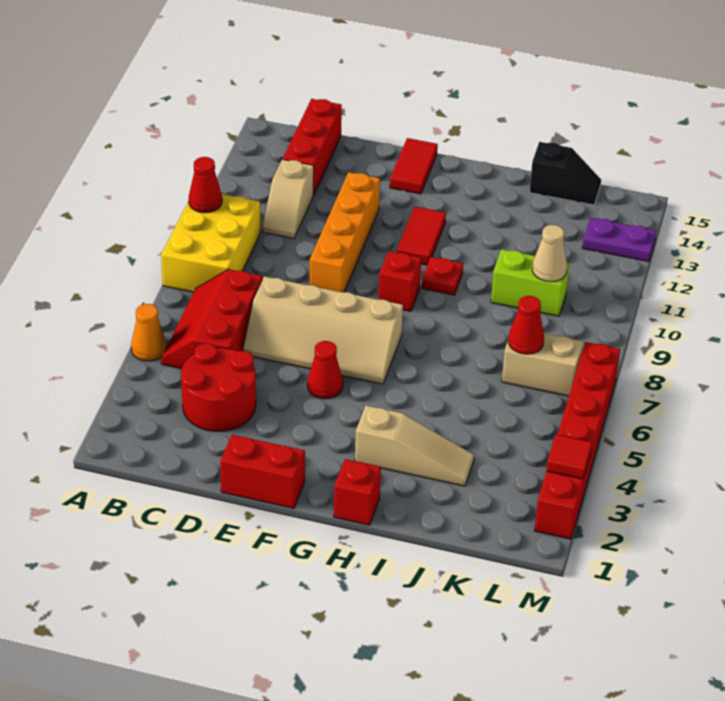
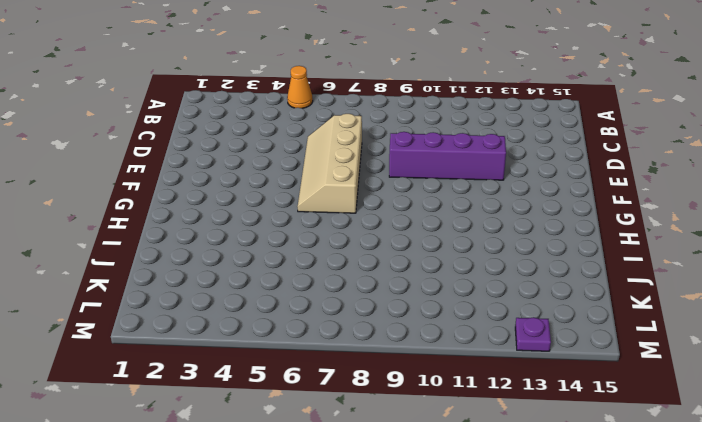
purple 1x4 brick [389,132,506,180] -> orange 1x4 brick [310,172,380,292]
purple 1x1 plate [515,317,551,351] -> purple 1x2 plate [582,218,656,262]
none -> yellow 2x3 brick [161,194,260,292]
none -> red 2x3 slope [161,269,262,369]
none -> red 2x2 round brick [181,343,256,431]

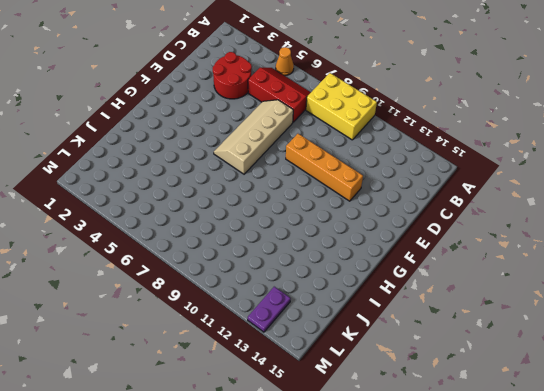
none -> tan 1x2 slope [262,159,314,239]
none -> red 1x3 brick [283,99,342,195]
none -> red 1x2 brick [220,435,305,508]

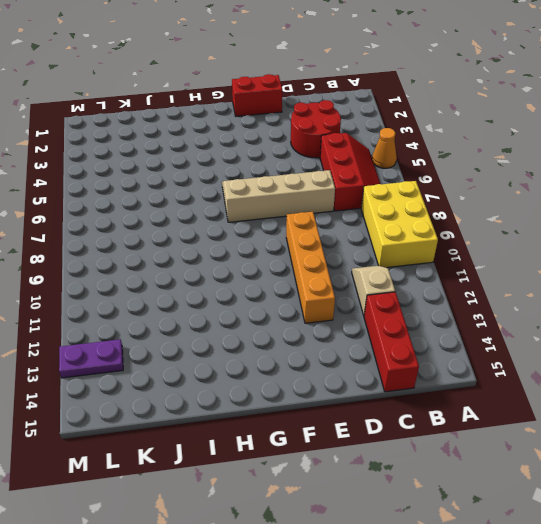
none -> red 1x1 cone [307,341,343,399]
none -> red 1x2 tile [390,138,438,194]
none -> red 1x1 brick [378,251,421,311]

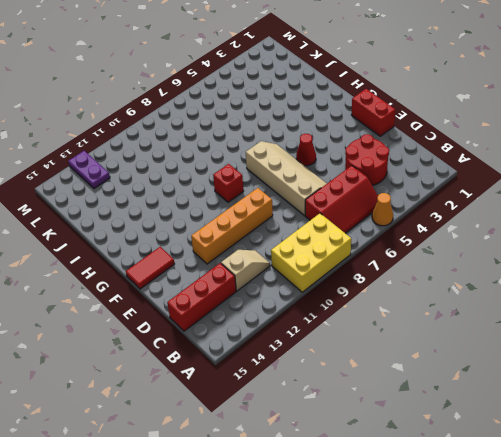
none -> red 1x2 tile [397,206,446,265]
none -> red 1x1 brick [334,459,381,525]
none -> tan 1x3 slope [355,405,474,486]

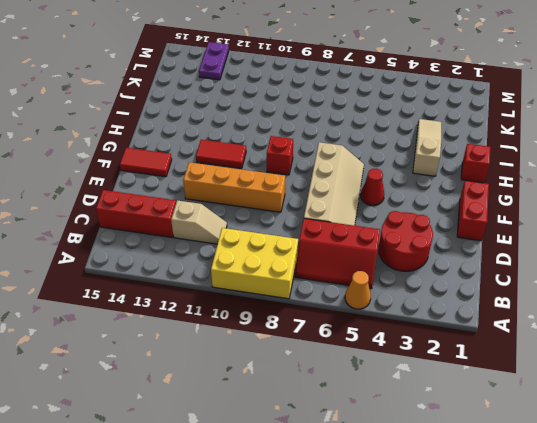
none -> red 1x1 plate [422,257,463,295]
none -> lime 1x2 brick [491,249,570,316]
none -> black 1x2 slope [530,142,601,205]

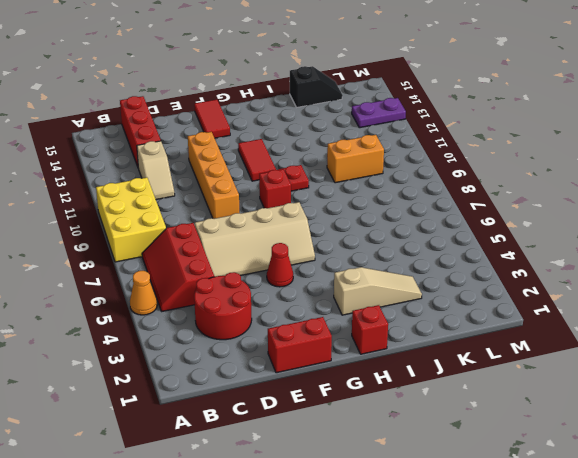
orange 1x2 brick [327,135,384,183] -> lime 1x2 brick [491,249,570,316]
none -> tan 1x2 brick [502,333,583,396]
none -> red 1x6 brick [534,342,620,539]
none -> red 1x1 cone [189,157,222,213]

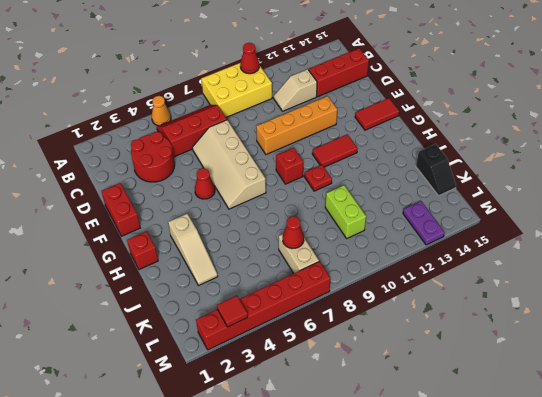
none -> tan 1x1 cone [532,225,567,282]

